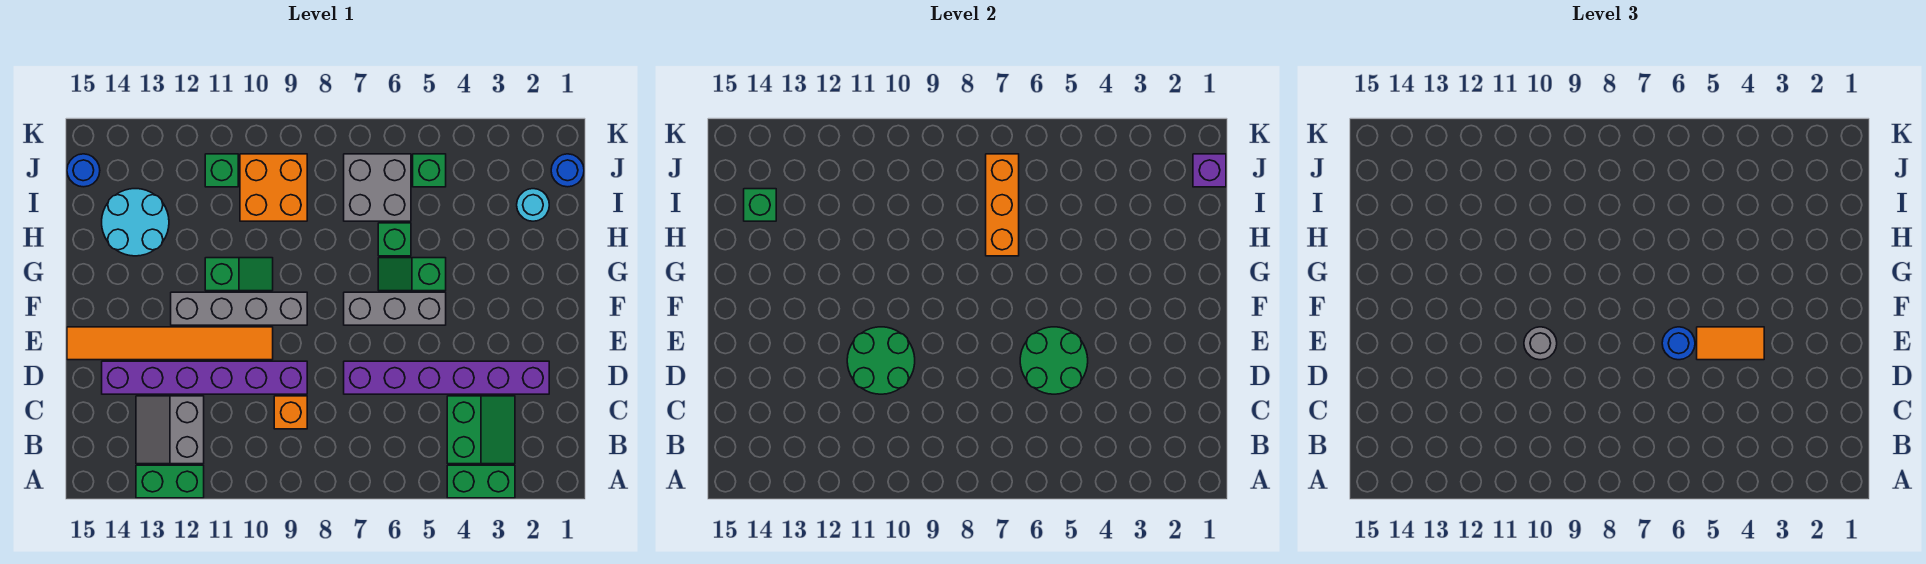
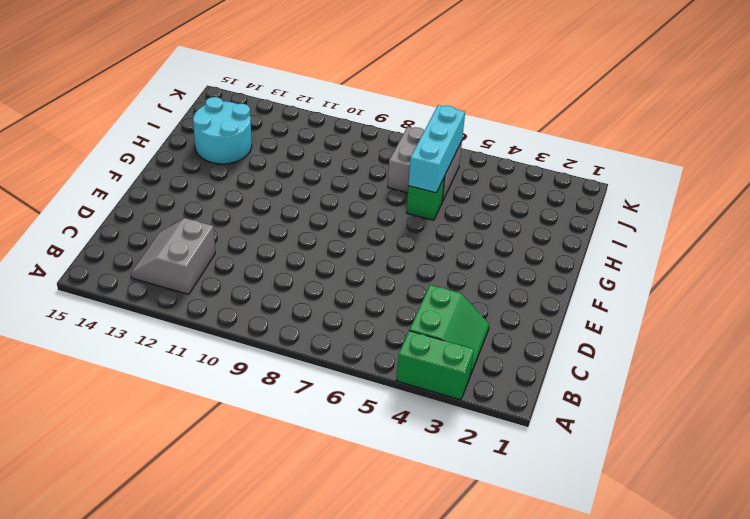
cyan 1x3 brick [408,105,465,193] -> none
none -> green 1x2 brick [136,465,204,498]
none -> orange 1x1 brick [274,396,307,429]
none -> purple 1x6 brick [344,361,549,394]

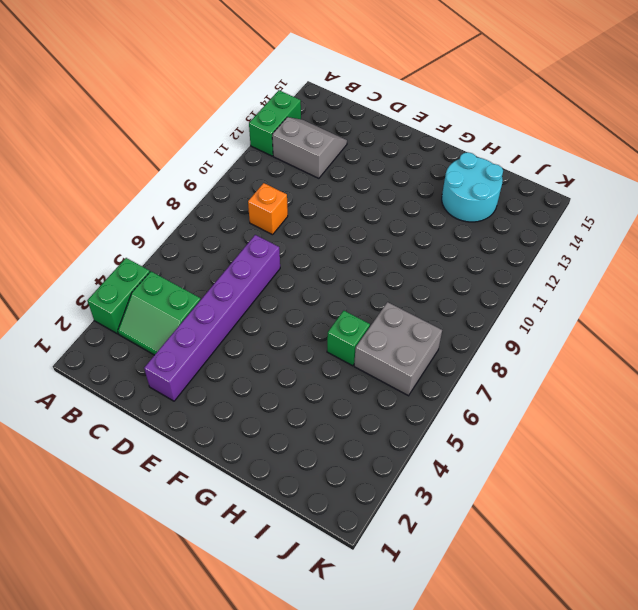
none -> purple 1x6 brick [102,361,307,394]
none -> orange 1x6 tile [67,327,273,360]
none -> grey 1x3 brick [344,292,446,325]

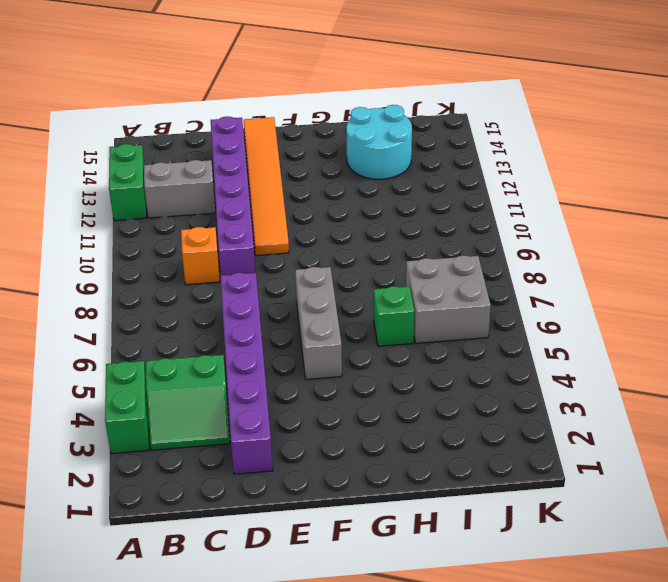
none -> grey 1x4 brick [171,292,307,325]
none -> green 1x2 slope [378,258,446,291]
none -> green 1x2 slope [205,258,273,291]

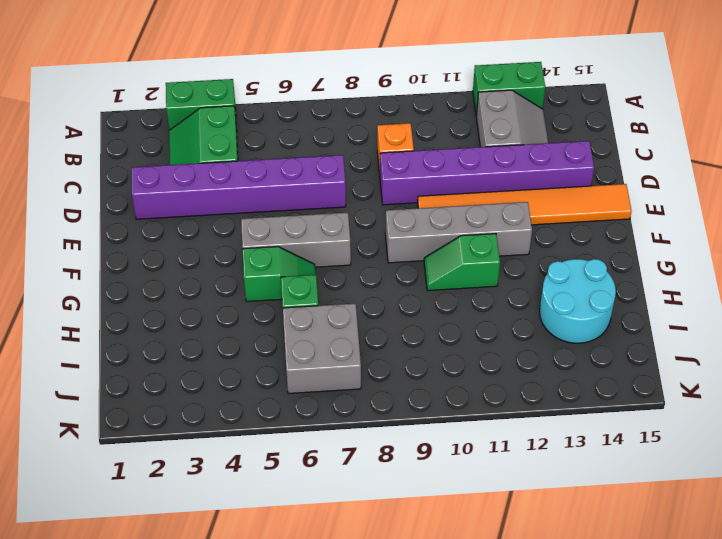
none -> cyan 1x1 round brick [517,189,549,221]
none -> orange 2x2 brick [240,154,307,221]
none -> blue 1x1 round brick [551,154,584,187]

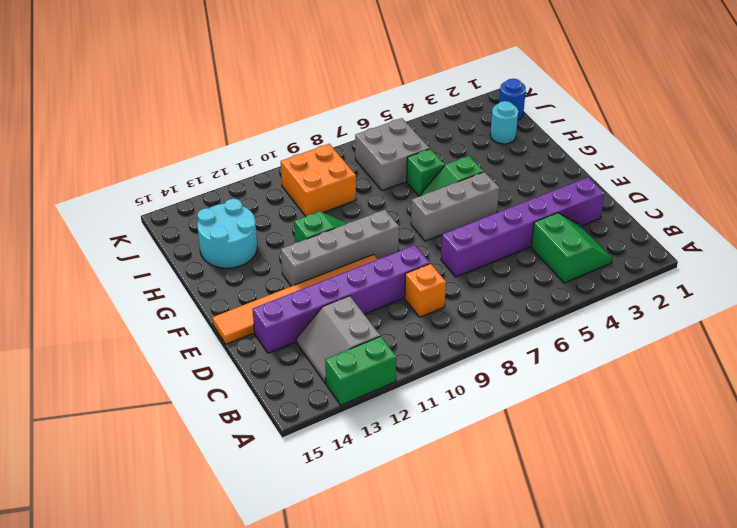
none -> green 1x2 brick [447,465,515,498]
none -> green 1x1 brick [413,154,446,187]
none -> green 1x1 brick [205,154,238,187]

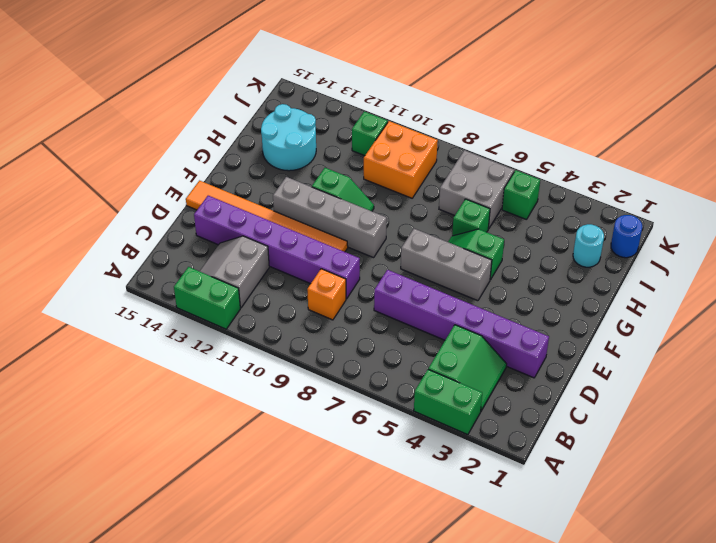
none -> blue 1x1 round brick [67,154,100,187]
none -> green 2x2 round brick [1020,327,1088,394]
none -> green 2x2 round brick [847,327,915,394]

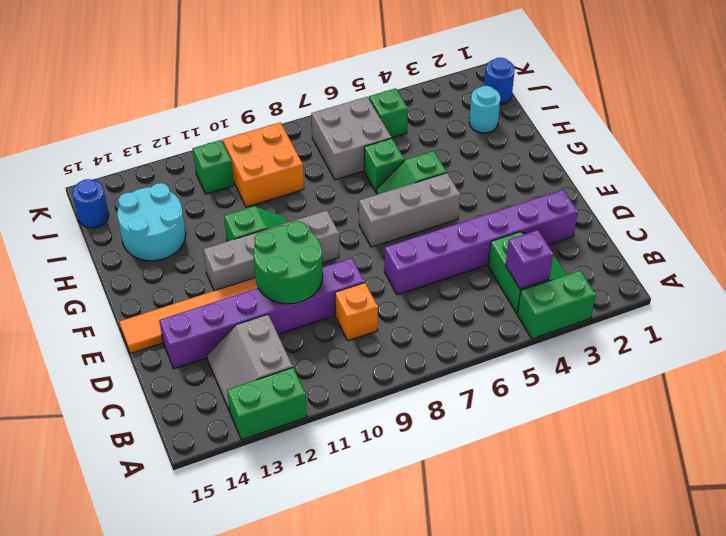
purple 1x1 brick [506,230,553,289] -> purple 1x1 brick moved to [1193,154,1226,187]
none -> green 2x2 round brick [1020,327,1088,394]
none -> orange 1x3 brick [986,154,1019,256]
none -> green 1x1 brick [744,189,776,221]

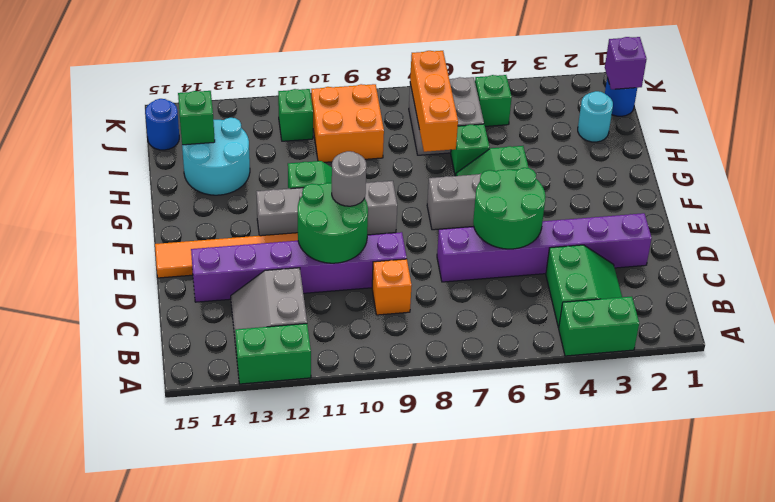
none -> orange 1x2 tile [1697,327,1764,360]
none -> blue 1x1 round brick [1662,327,1695,360]

